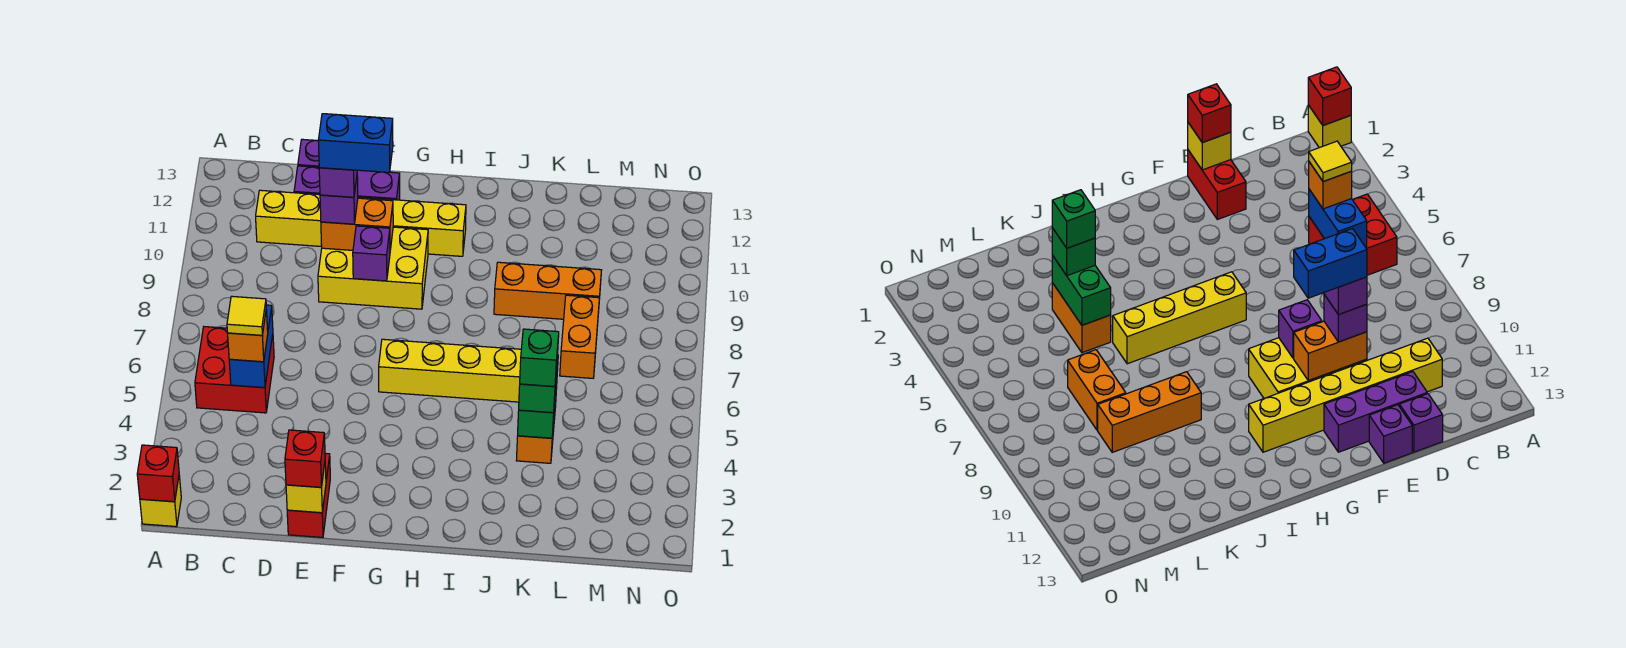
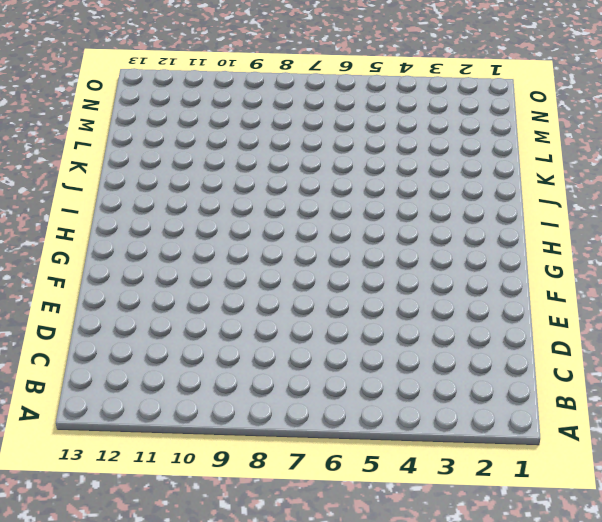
none -> yellow 1x1 brick [140,476,181,527]
none -> red 2x2 brick [195,327,274,413]
none -> yellow 1x6 brick [256,190,466,256]

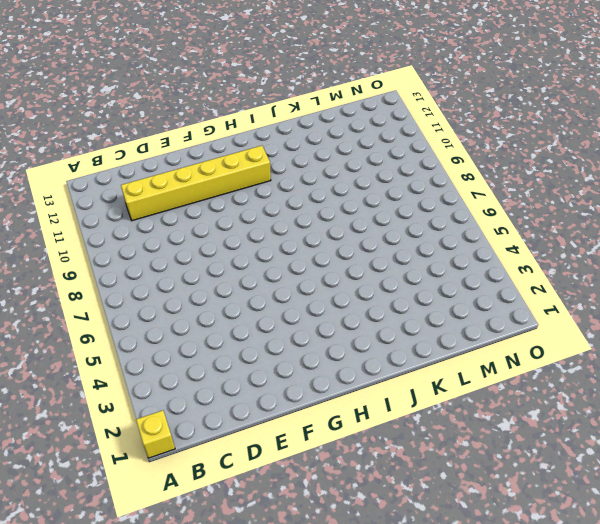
none -> red 2x2 brick [195,327,274,413]
none -> purple 1x3 brick [294,166,400,200]
none -> purple 1x1 brick [298,139,319,167]

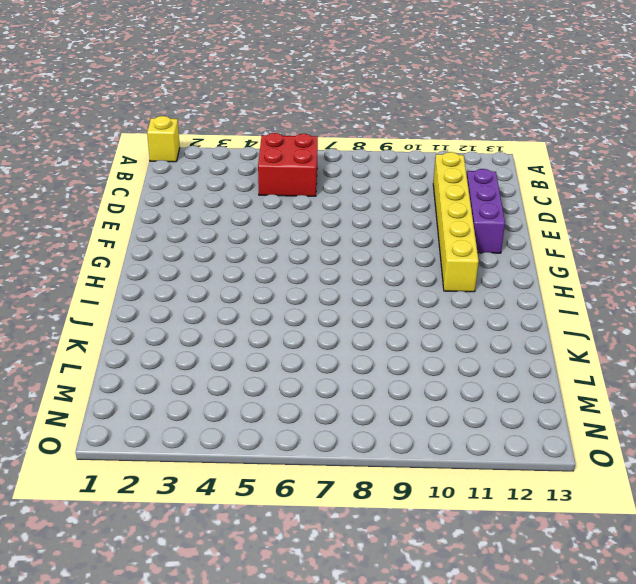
none -> purple 1x1 brick [298,139,319,167]
none -> red 1x2 brick [287,453,330,537]
none -> yellow 2x3 brick [318,227,428,309]

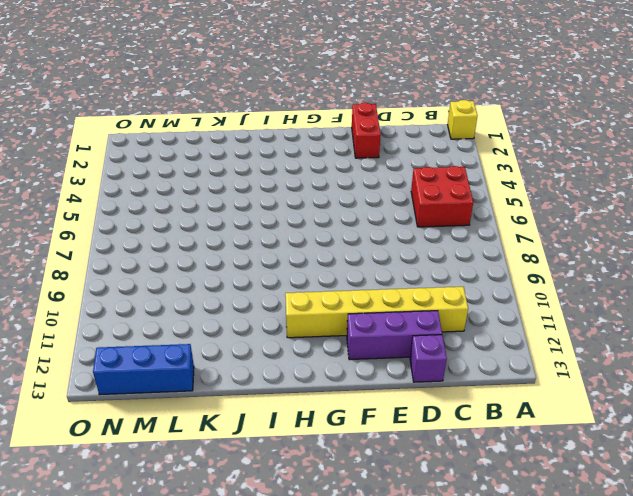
blue 1x3 brick [93,344,194,395] -> none
none -> yellow 2x3 brick [318,227,428,309]
none -> purple 1x1 brick [1369,405,1412,463]
none -> yellow 1x4 brick [379,339,521,402]

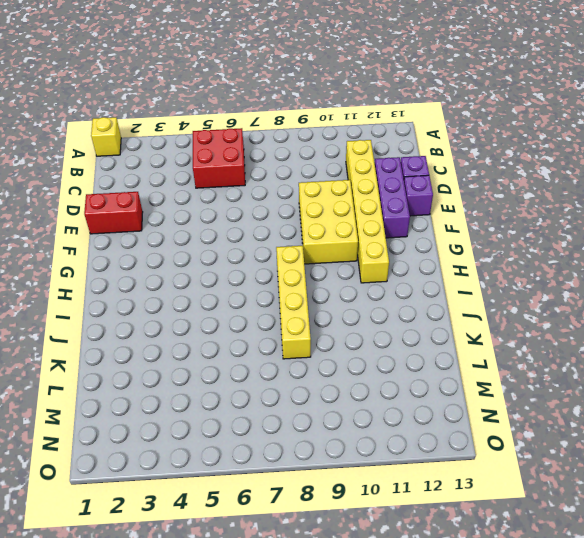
yellow 1x4 brick [276,246,311,359] -> yellow 1x4 brick moved to [379,339,521,402]
none -> orange 1x3 brick [494,262,601,319]
none -> orange 1x2 brick [516,387,557,463]
none -> orange 1x2 brick [560,295,599,378]

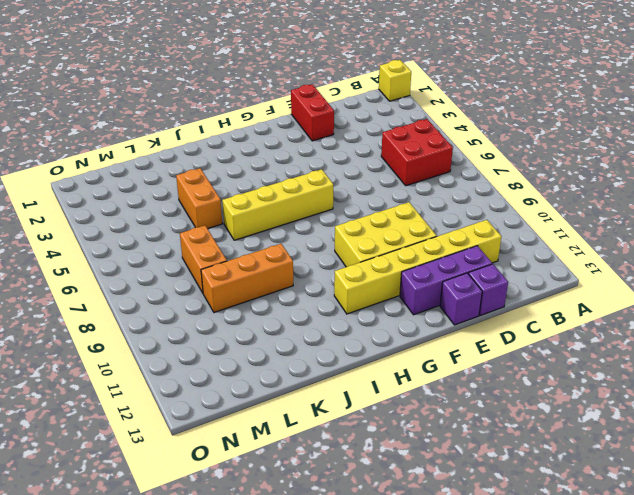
none -> red 1x1 brick [137,445,179,502]
none -> blue 1x2 brick [229,305,273,388]
none -> yellow 1x1 brick [286,464,326,513]

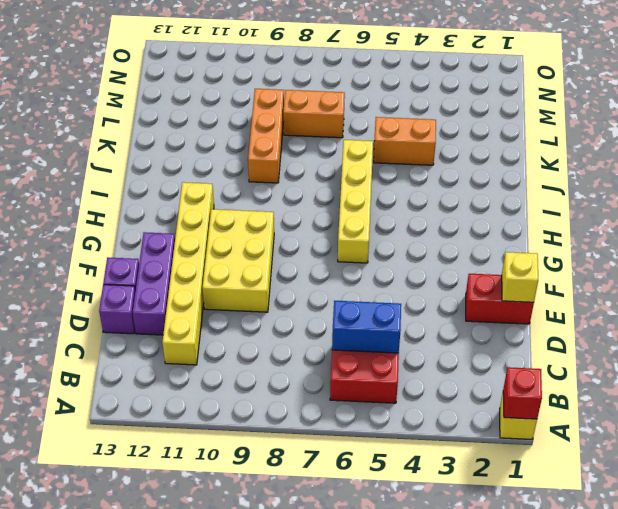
none -> orange 1x2 brick [321,198,393,250]
none -> purple 1x1 brick [353,226,390,281]
none -> green 1x2 brick [518,356,558,438]

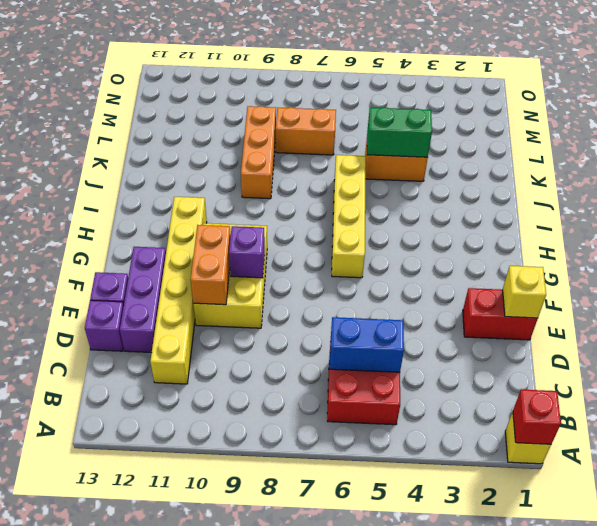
none -> orange 1x1 brick [228,310,268,362]
none -> red 1x1 brick [285,430,325,487]
none -> purple 1x1 brick [320,177,358,224]

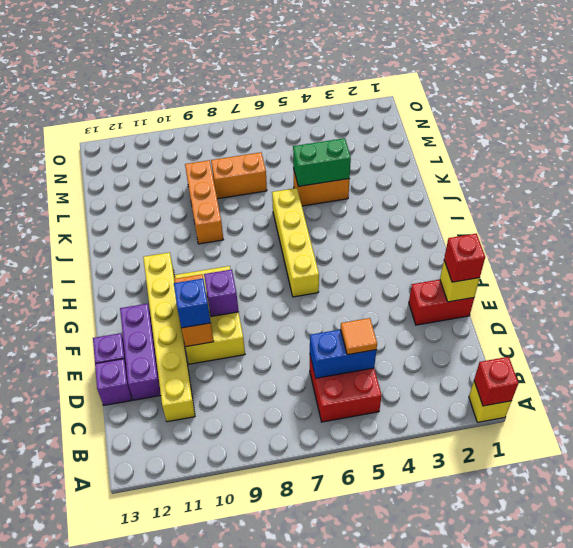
orange 1x1 tile [341,318,377,355] -> orange 1x1 brick [228,310,268,362]
blue 1x1 brick [174,278,211,328] -> purple 1x1 brick [320,177,358,224]
none -> green 1x1 brick [519,369,557,413]
none -> yellow 1x1 tile [227,296,266,335]
none -> purple 1x1 brick [319,168,357,197]

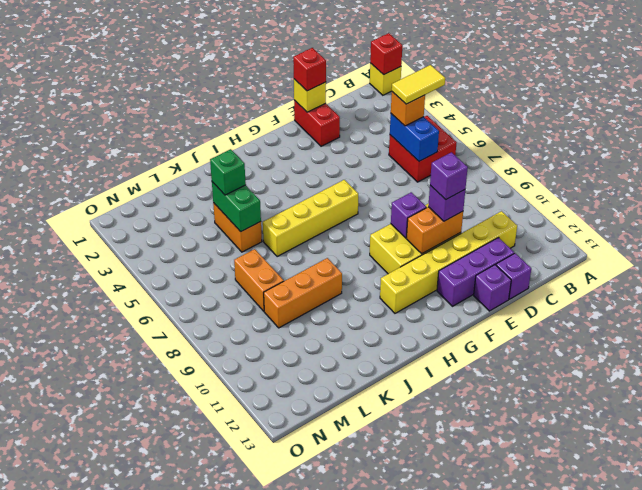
yellow 1x2 tile [392,65,445,104] -> yellow 1x1 tile [227,296,266,335]
none -> green 1x1 brick [520,329,559,387]
none -> blue 1x2 brick [318,114,393,172]

